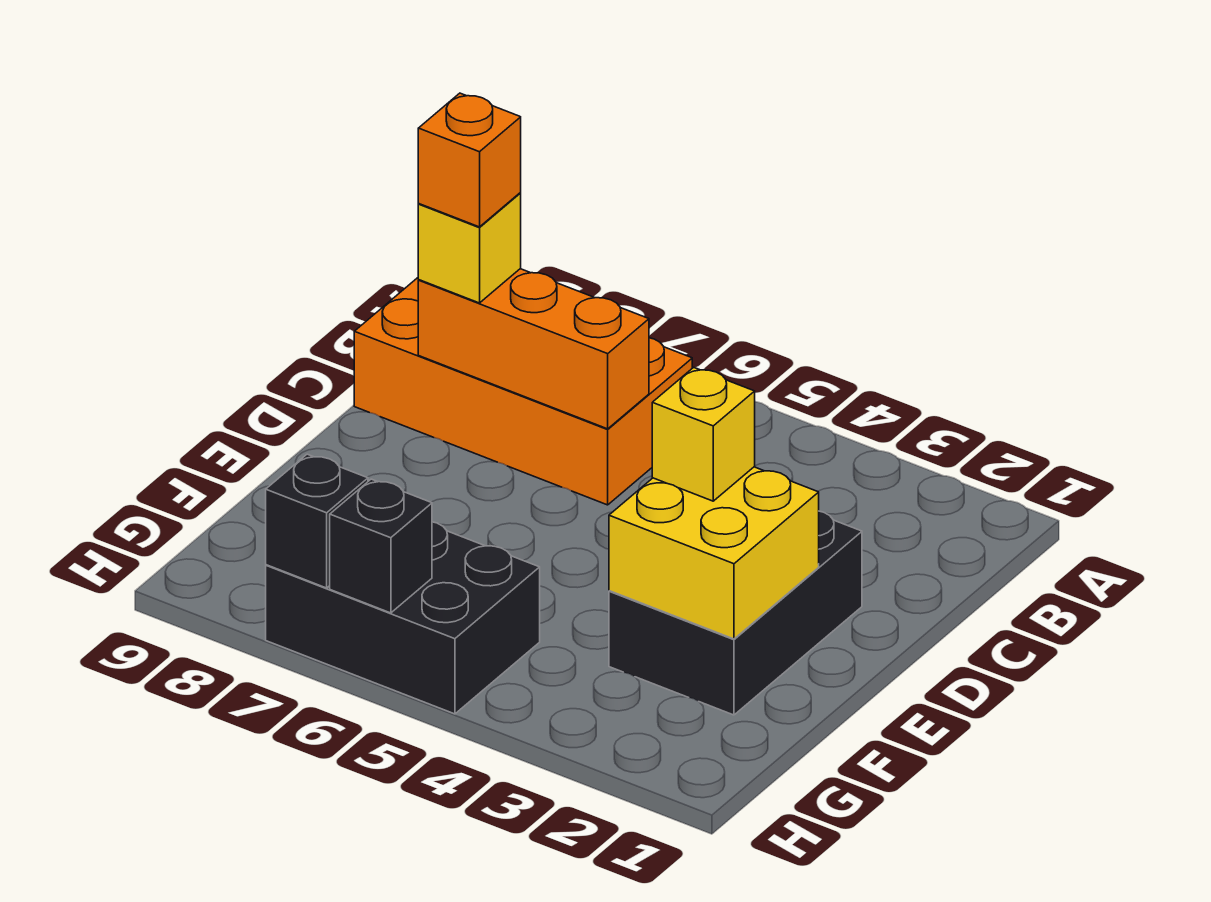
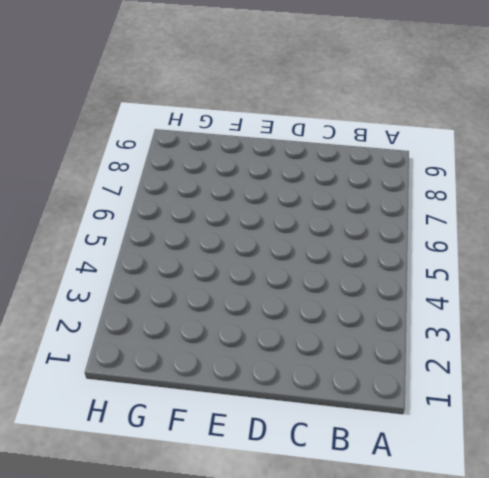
none -> orange 2x4 brick [354,278,692,505]
none -> black 2x3 brick [609,511,862,715]

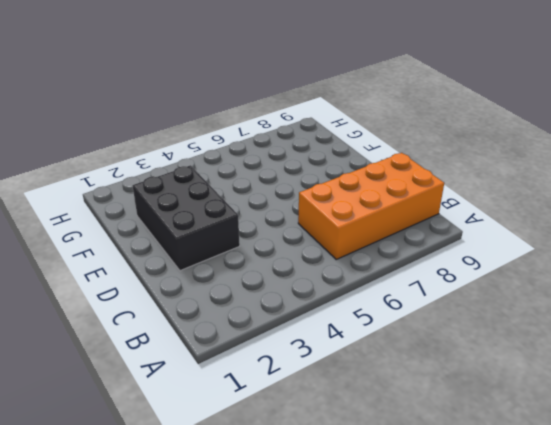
none -> black 2x3 brick [266,522,540,714]
none -> orange 1x3 brick [418,269,649,429]

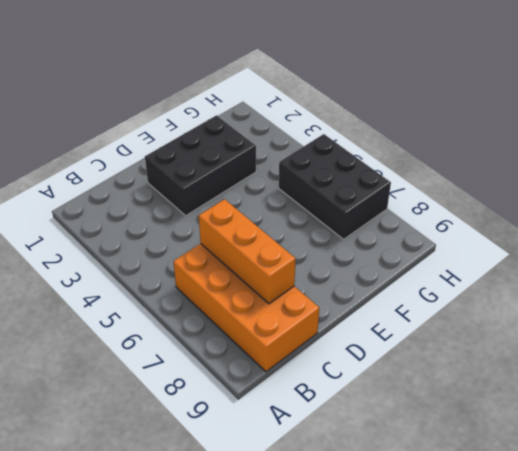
none -> yellow 2x2 brick [609,467,819,639]
none -> black 1x1 brick [330,479,432,613]

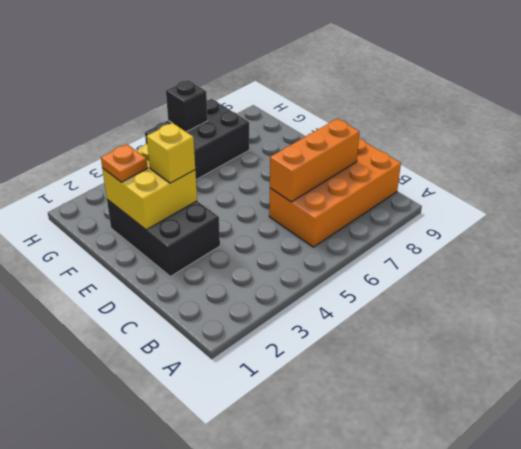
orange 1x1 plate [101,144,147,182] -> none
none -> black 1x1 brick [266,454,368,588]
none -> yellow 1x1 brick [418,193,521,303]

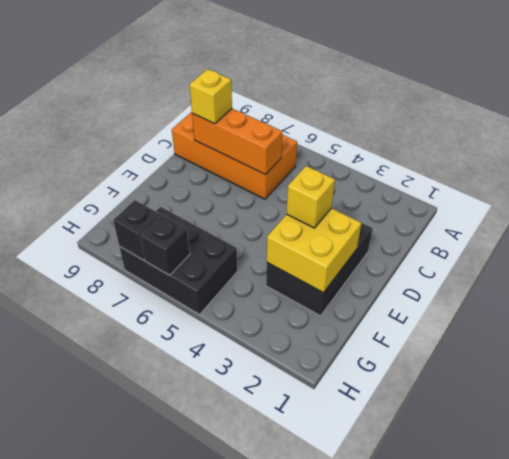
none -> orange 1x1 brick [418,93,521,227]

